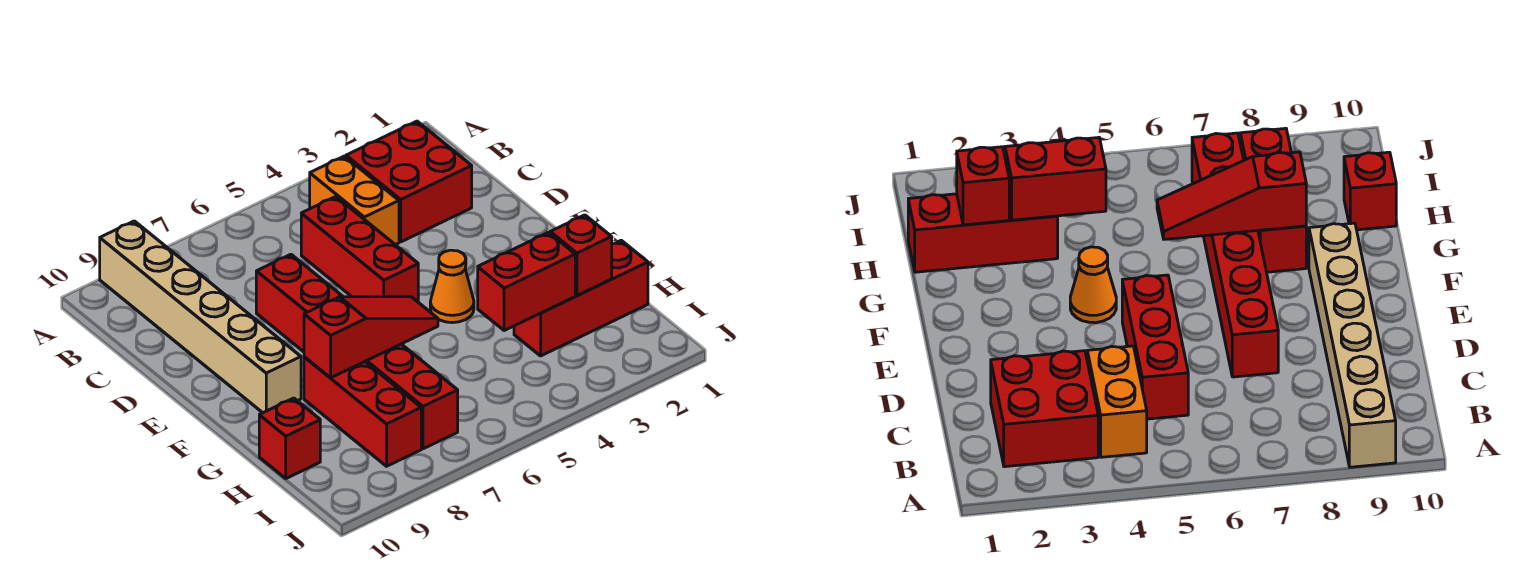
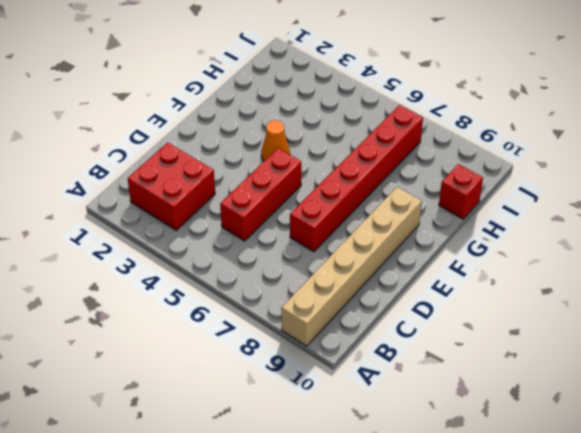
none -> orange 1x2 brick [310,156,399,245]
none -> red 1x3 brick [304,357,421,466]
none -> red 1x3 brick [514,240,648,356]

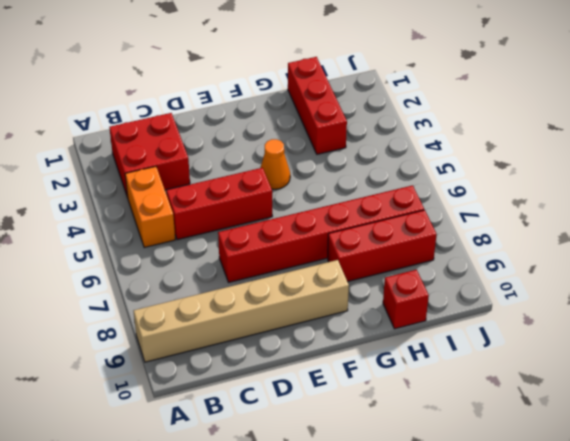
orange 1x2 brick [125,166,175,248] -> orange 1x2 brick turned to [310,156,399,245]
none -> red 1x3 slope [304,297,438,378]
none -> red 1x1 brick [550,215,612,295]
none -> red 1x2 brick [478,233,575,331]

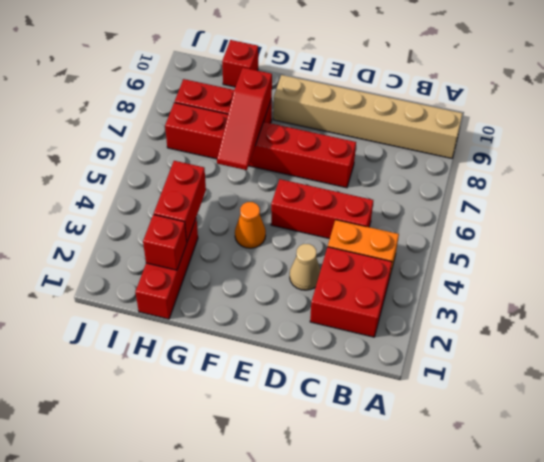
tan 1x1 cone [290,244,321,290] -> none

